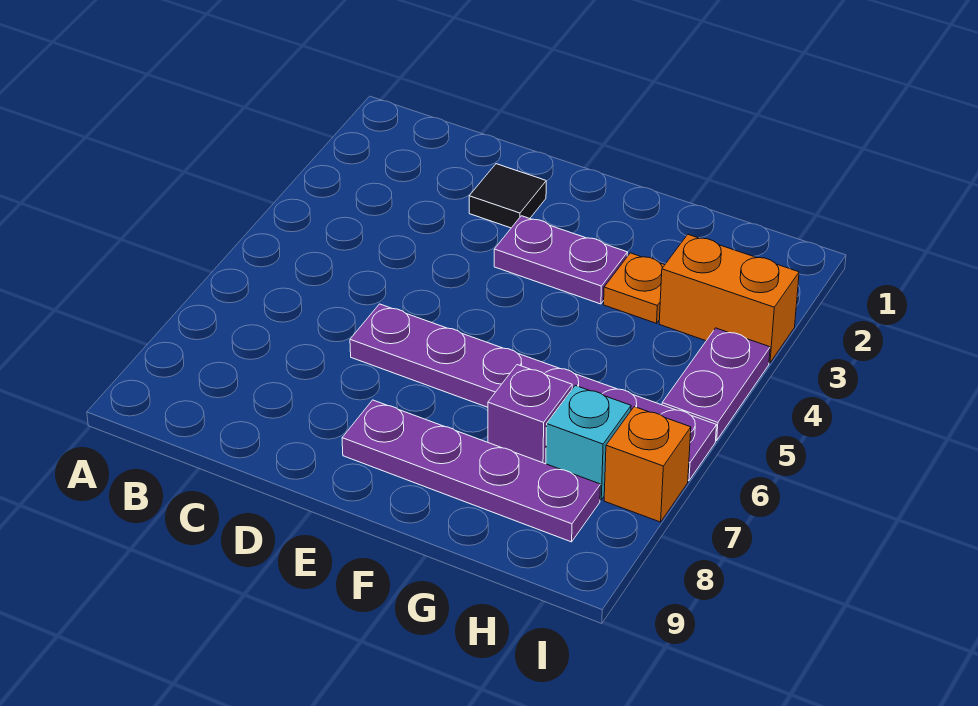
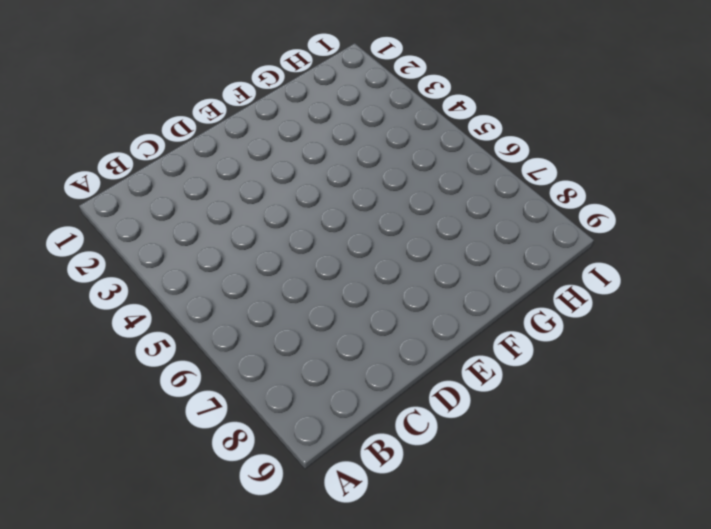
none -> black 1x1 tile [469,164,546,228]
none -> purple 1x6 plate [350,304,717,481]

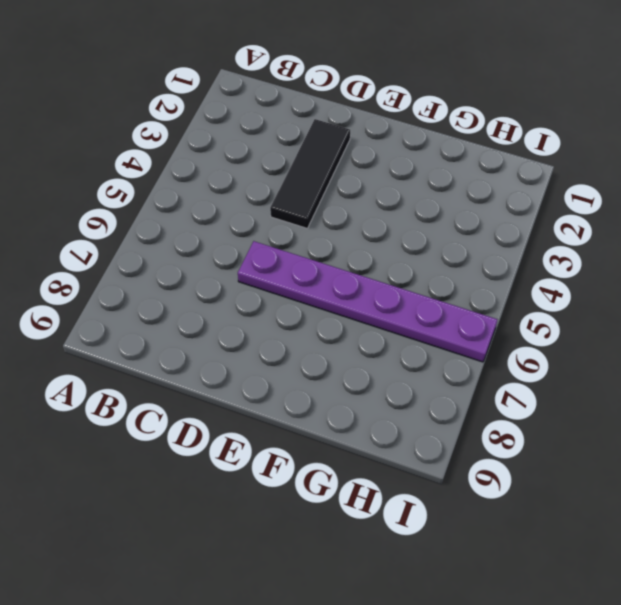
black 1x3 tile [270,119,350,228] -> black 1x1 tile [469,164,546,228]
none -> purple 1x2 plate [494,216,628,304]
none -> purple 1x4 plate [342,400,601,542]

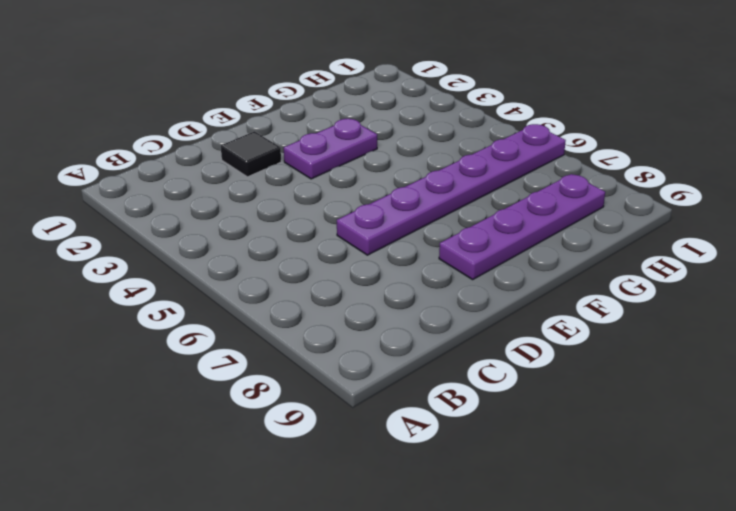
none -> orange 1x1 plate [604,253,664,323]
none -> purple 1x1 brick [488,365,572,464]

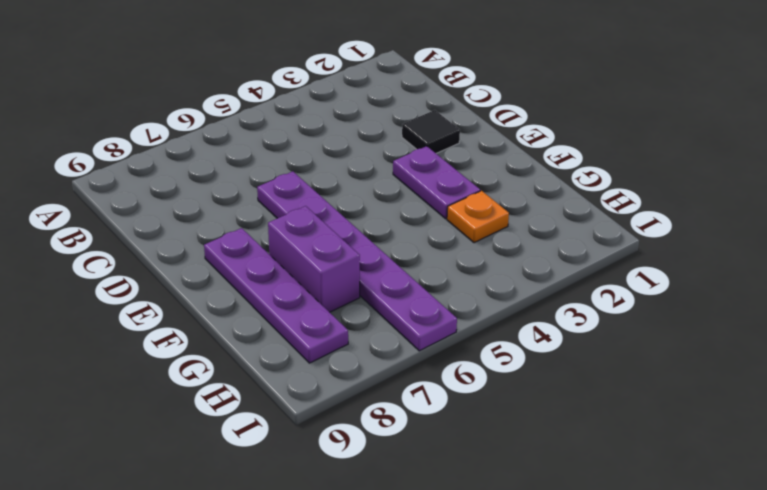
purple 1x2 brick [268,206,360,312] -> purple 1x1 brick [488,365,572,464]
none -> orange 1x2 brick [659,235,799,363]
none -> cyan 1x1 brick [546,385,631,500]

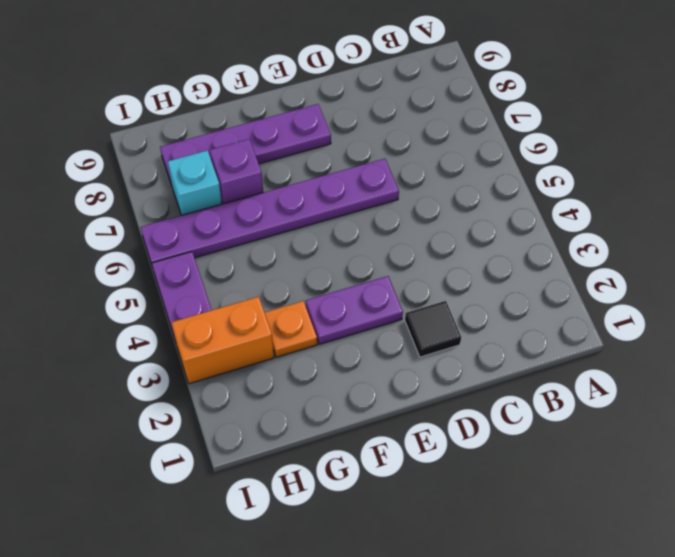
none -> orange 1x1 brick [604,407,691,522]

